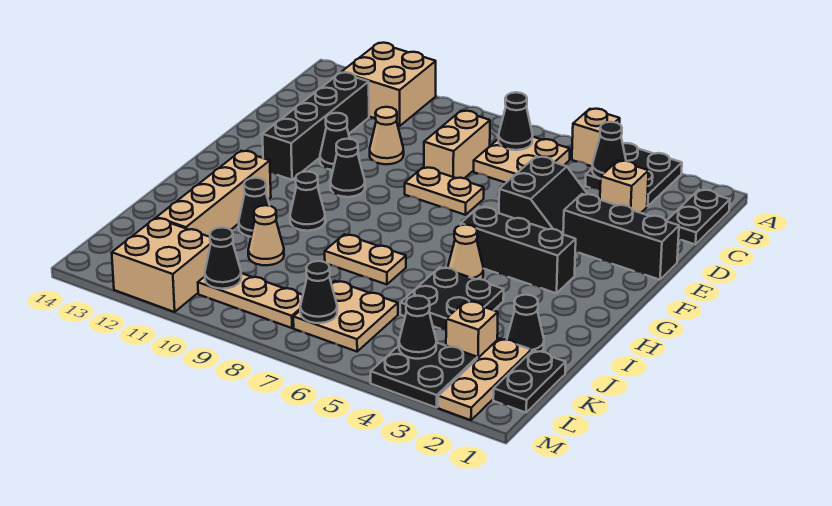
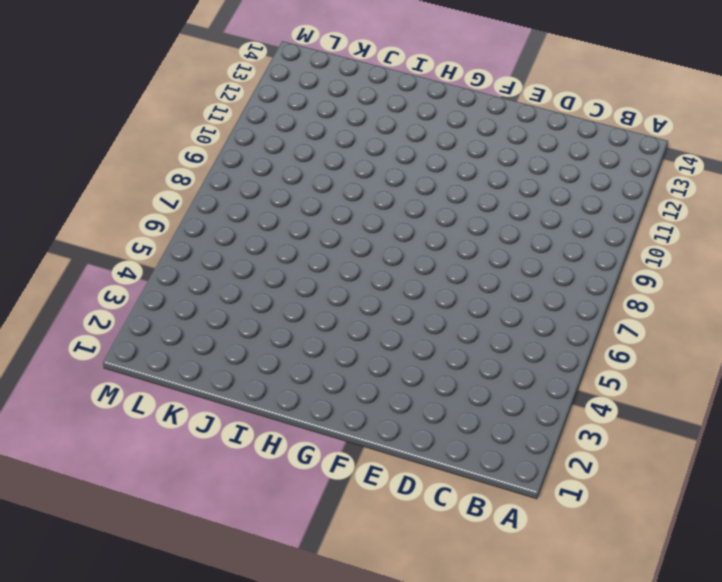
none -> black 2x2 plate [585,143,682,206]
none -> tan 1x1 brick [572,109,620,166]
none -> tan 2x2 brick [341,43,436,126]
none -> black 1x2 plate [667,190,730,245]

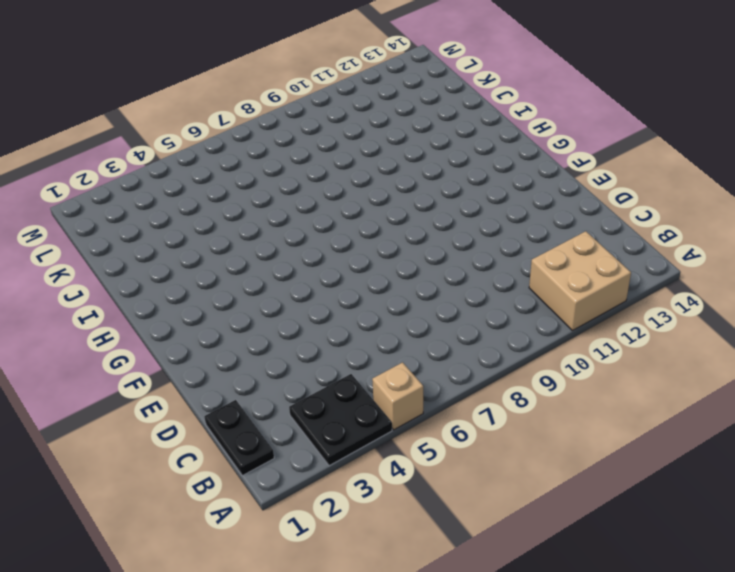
none -> tan 2x2 plate [474,137,570,183]
none -> tan 1x1 brick [600,161,649,213]
none -> tan 1x2 brick [424,111,490,178]
none -> black 1x4 brick [262,72,369,180]

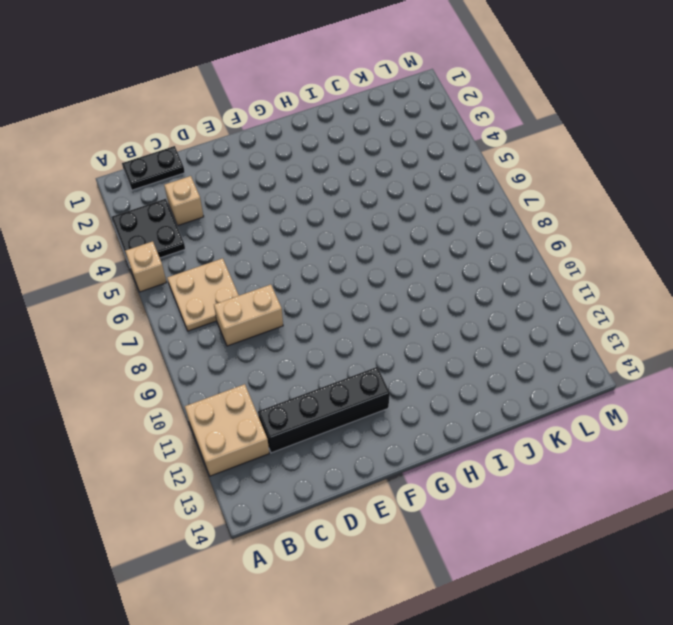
none -> black 2x2 slope [499,157,587,234]
none -> tan 1x1 cone [370,107,404,164]
none -> black 1x3 brick [563,194,679,280]
none -> tan 1x2 plate [405,167,484,215]

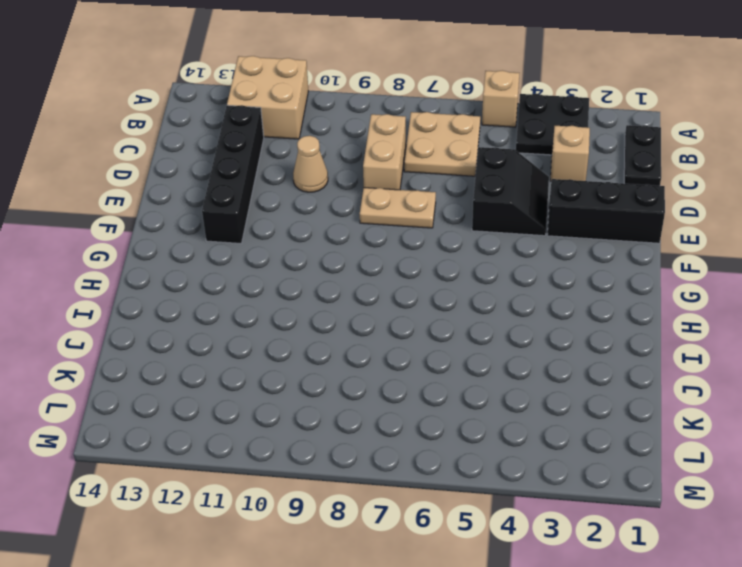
none -> black 1x1 cone [320,113,350,170]
none -> black 1x1 cone [330,139,365,197]
none -> black 1x3 brick [461,207,576,293]
none -> tan 1x1 cone [448,225,483,279]

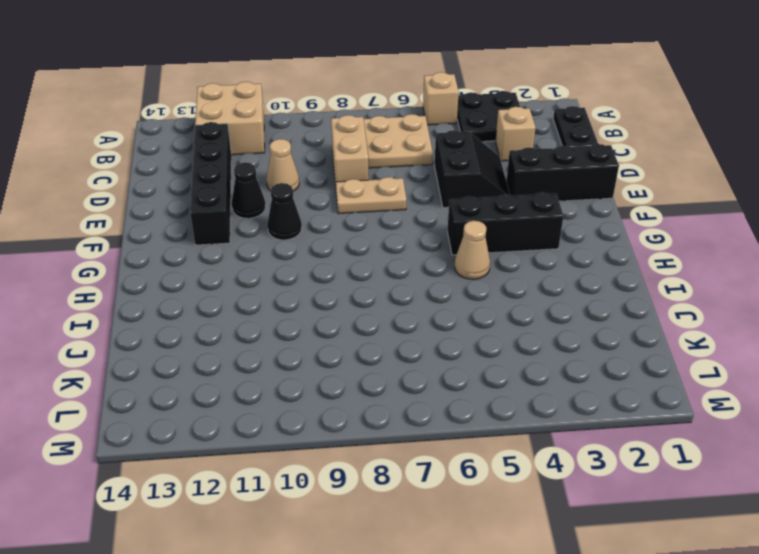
none -> black 1x1 cone [290,171,325,231]
none -> tan 1x4 brick [157,151,271,237]
none -> black 2x2 plate [400,267,504,330]
none -> tan 1x2 plate [325,234,406,285]

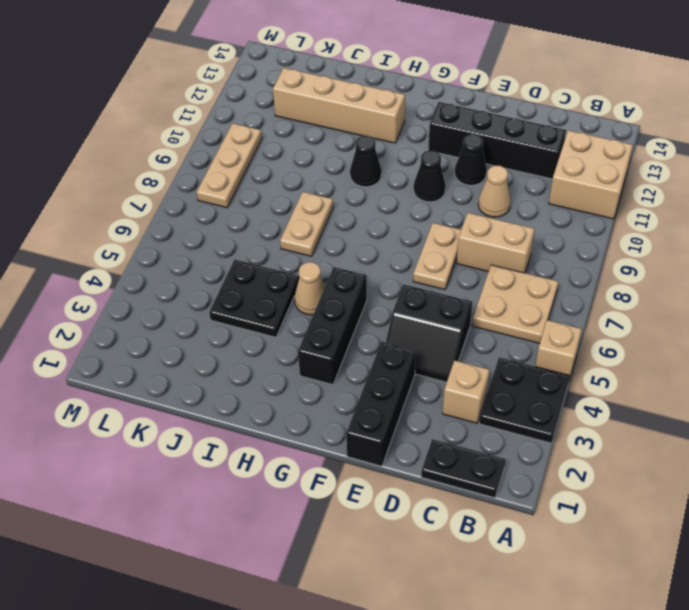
none -> black 1x1 cone [239,178,270,237]
none -> black 1x1 cone [507,295,544,352]
none -> tan 1x1 cone [248,205,284,265]
none -> black 1x2 plate [493,350,566,412]

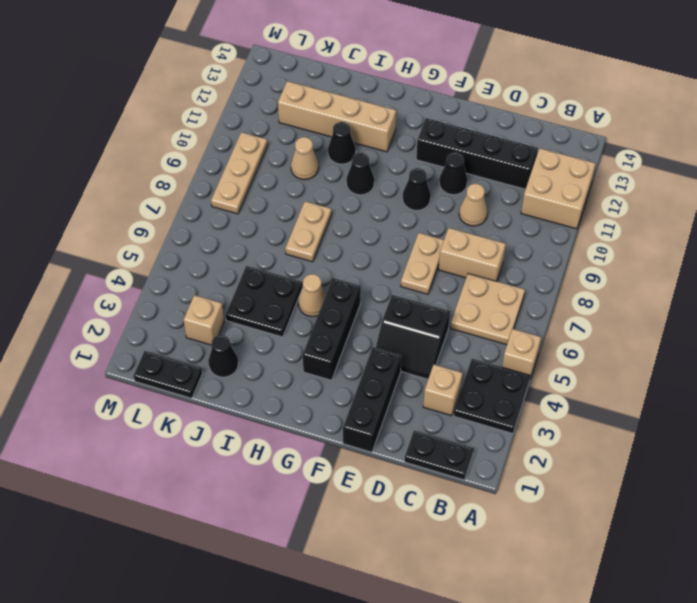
none -> tan 1x3 plate [438,338,531,420]
none -> tan 2x2 plate [293,281,398,352]
none -> black 2x2 plate [371,342,477,408]
none -> tan 2x2 brick [112,218,211,312]

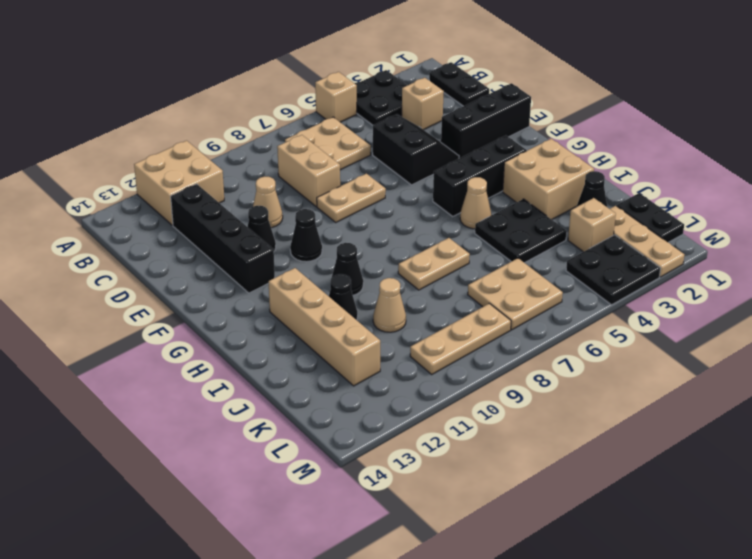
tan 2x2 brick [503,139,594,219] -> tan 2x2 brick moved to [112,218,211,312]
none -> black 1x1 cone [592,122,626,179]
none -> black 1x1 cone [499,92,533,150]
none -> black 1x1 cone [399,296,436,359]
none -> black 1x1 cone [300,261,337,323]

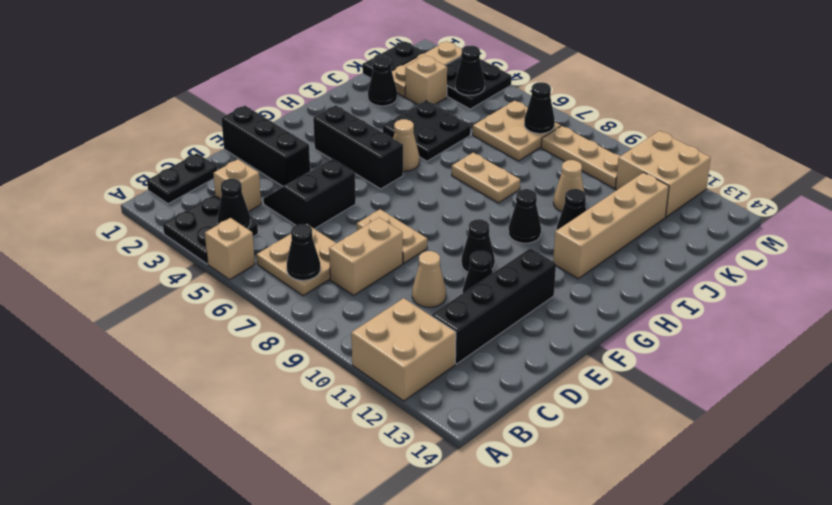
none -> black 1x1 cone [205,227,241,289]

